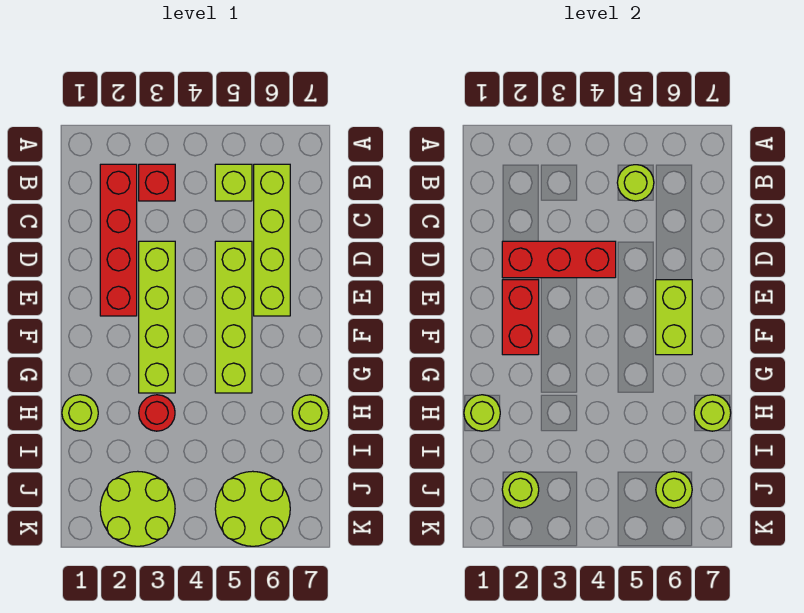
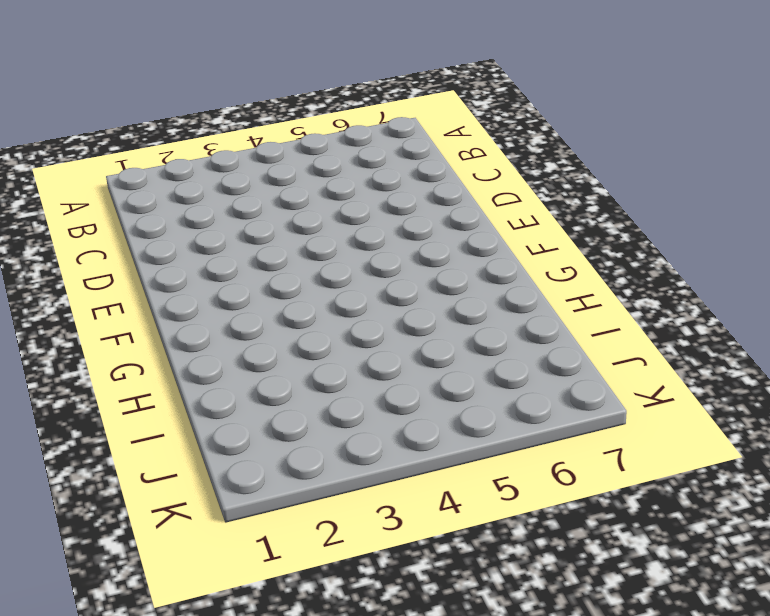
none -> red 1x4 brick [100,164,137,316]
none -> red 1x1 brick [139,164,175,201]
none -> lime 1x1 brick [215,164,252,201]

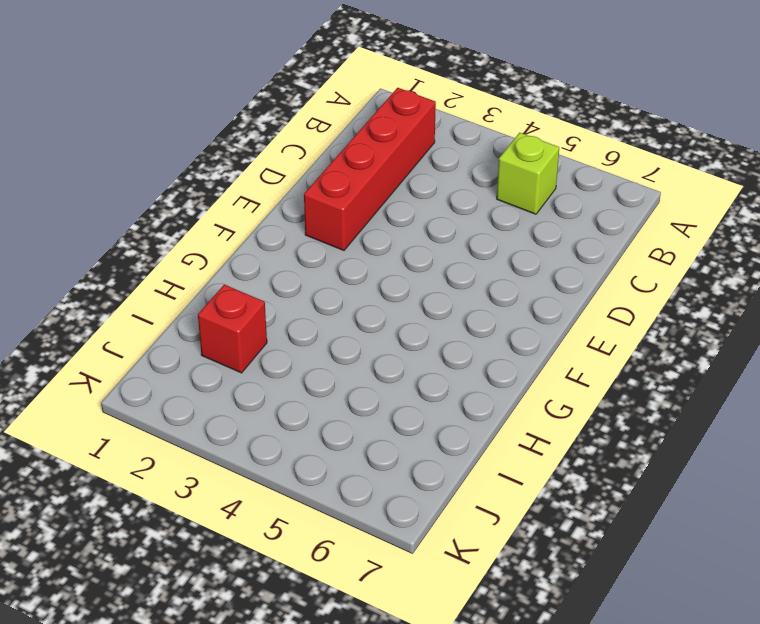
red 1x1 brick [198,285,267,373] -> red 1x1 brick moved to [139,164,175,201]
none -> lime 1x4 brick [254,164,290,316]
none -> lime 1x4 brick [139,241,175,393]
none -> lime 1x4 brick [215,241,252,393]

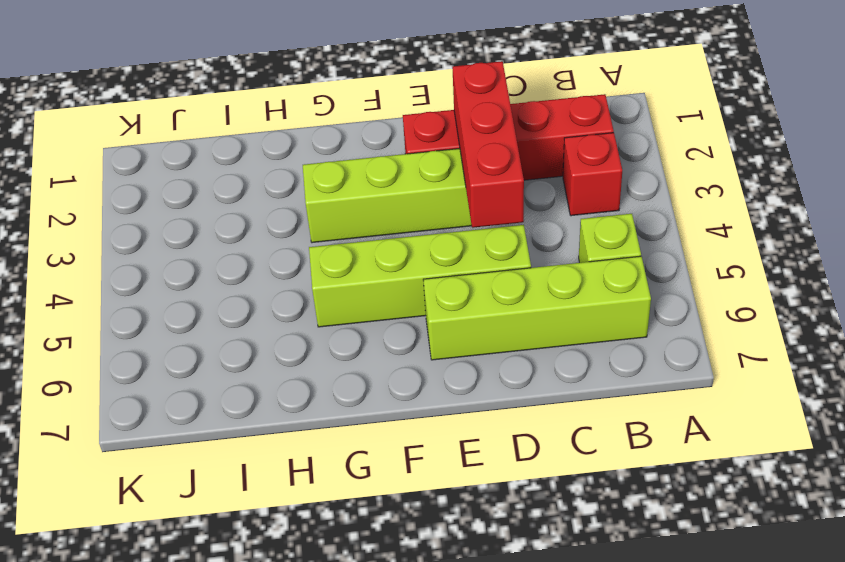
none -> lime 1x1 round brick [62,395,98,431]
none -> red 1x1 round brick [139,395,175,431]
none -> lime 1x1 round brick [292,395,329,431]

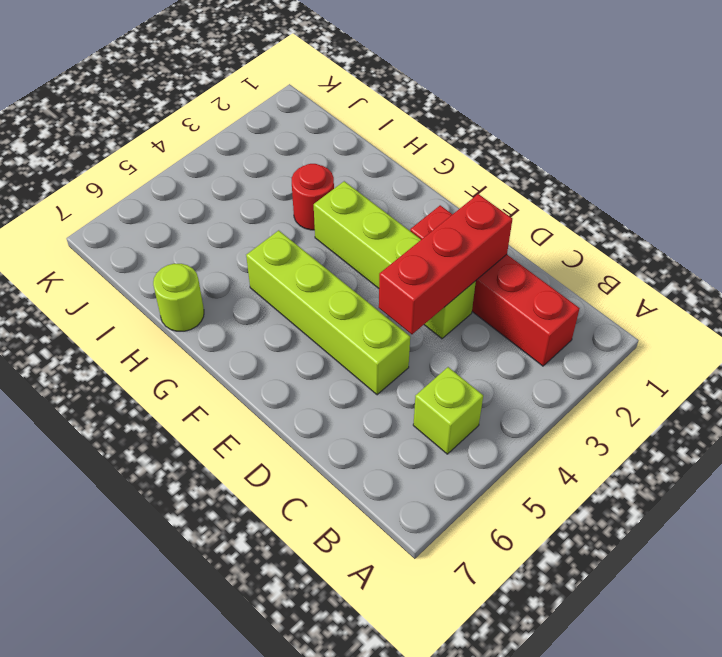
none -> red 1x1 brick [139,164,175,201]
none -> lime 1x4 brick [254,164,290,316]
none -> lime 1x1 round brick [62,395,98,431]

